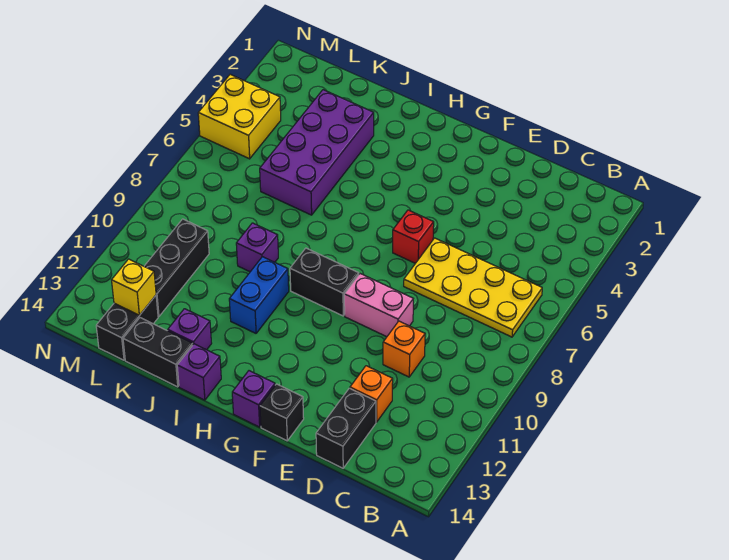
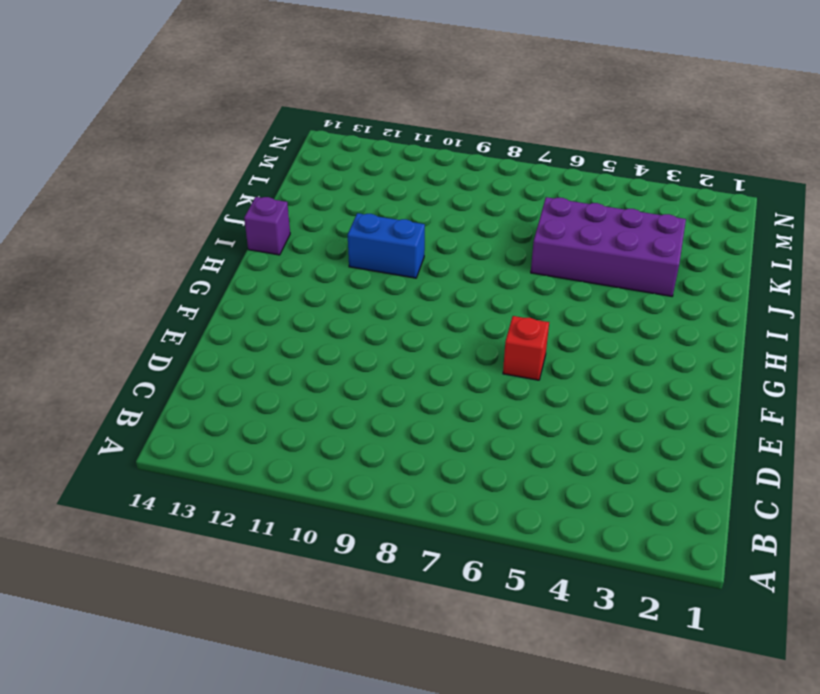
none -> yellow 2x4 plate [404,238,542,337]
none -> orange 1x1 brick [383,321,425,377]
none -> orange 1x1 brick [350,366,393,422]

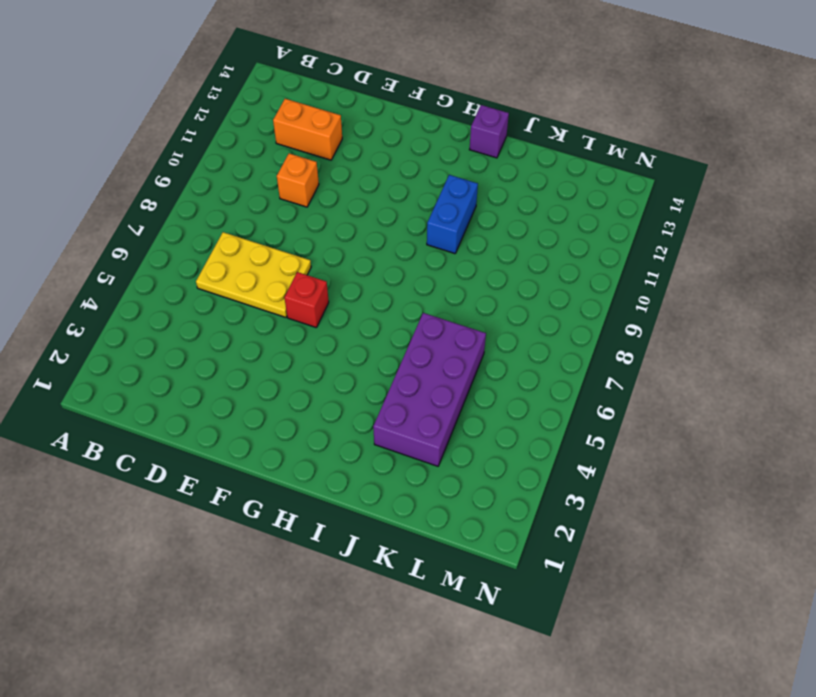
yellow 2x3 plate [196,232,311,317] -> yellow 2x4 plate [404,238,542,337]
orange 1x2 brick [273,99,342,160] -> orange 1x1 brick [350,366,393,422]
none -> black 1x2 brick [316,388,376,468]
none -> pink 1x2 brick [344,274,413,337]
none -> black 1x1 brick [260,384,304,441]

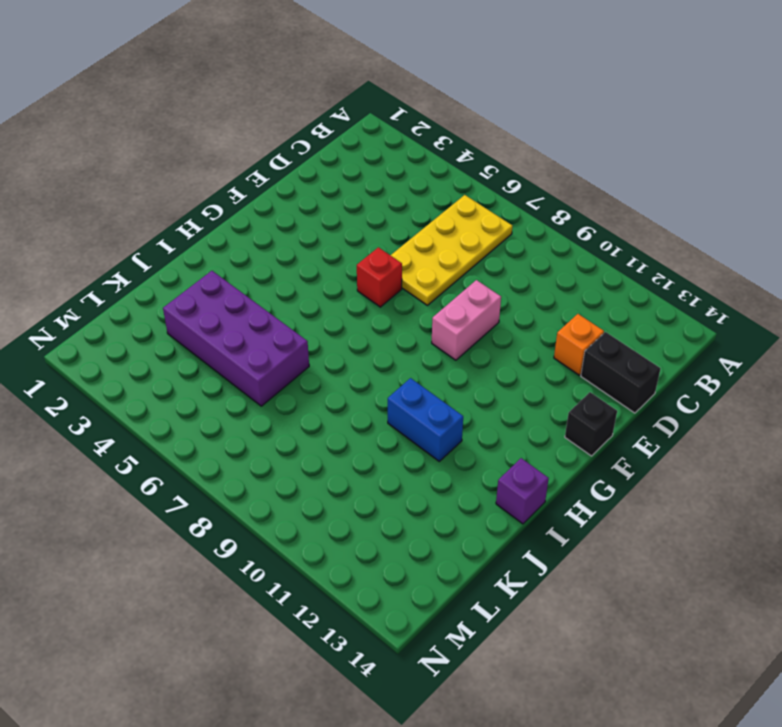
none -> orange 1x1 brick [383,321,425,377]
none -> black 1x2 brick [290,248,359,316]
none -> purple 1x1 brick [232,371,275,427]

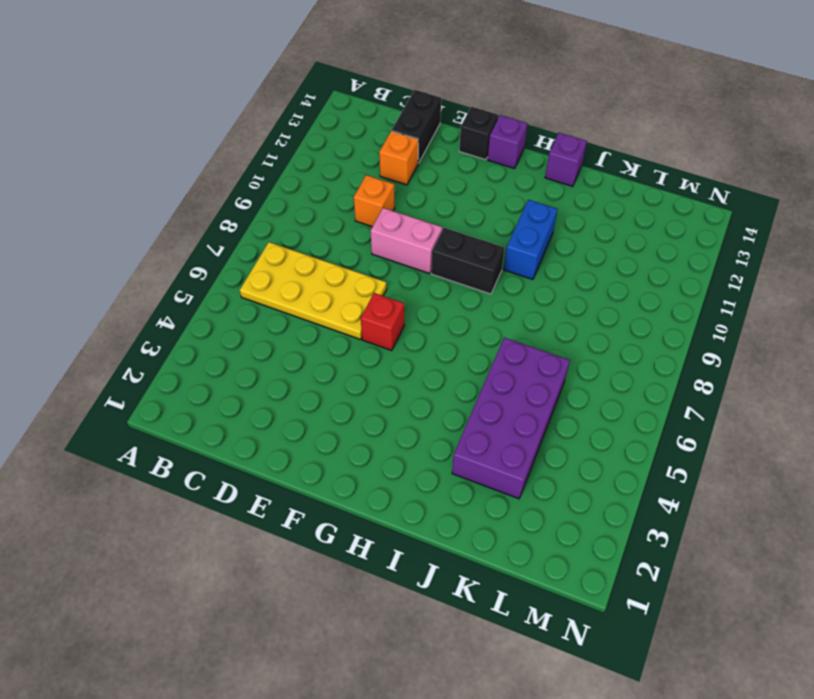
none -> purple 1x1 brick [236,223,278,272]
none -> purple 1x1 brick [168,309,212,350]
none -> black 1x2 brick [123,318,193,387]

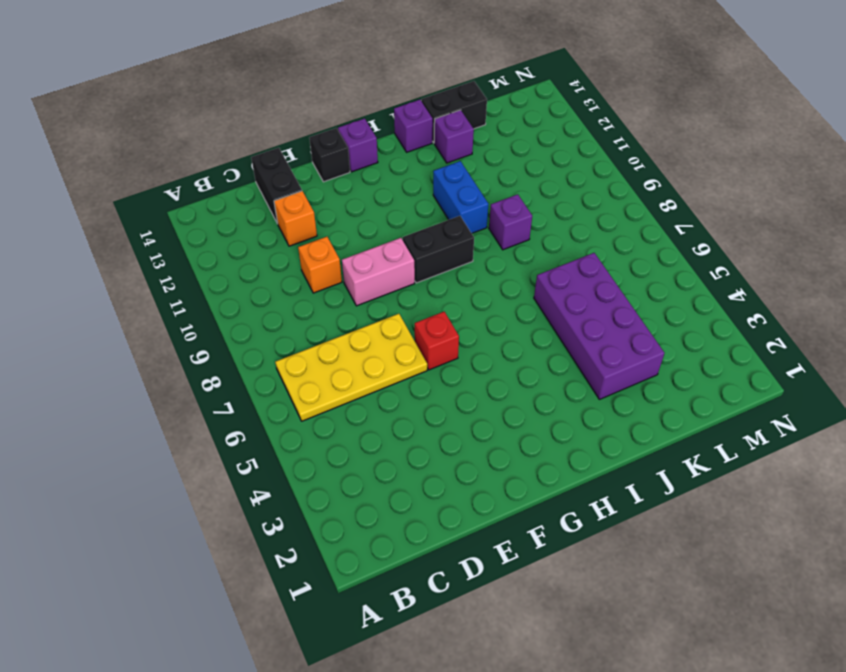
none -> black 1x3 brick [144,219,209,316]
none -> black 1x2 brick [96,296,158,360]
none -> yellow 2x2 brick [198,74,281,159]

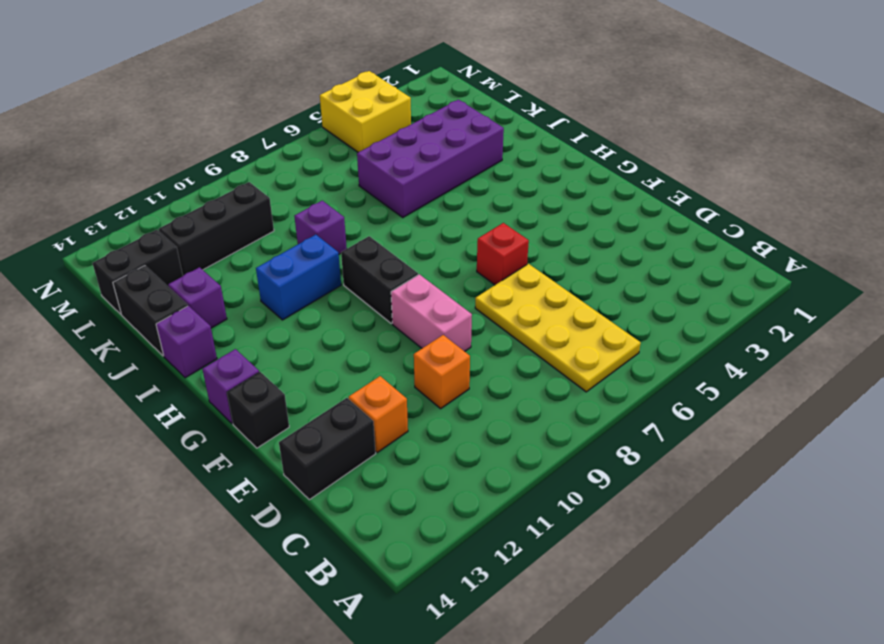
none -> yellow 1x1 brick [112,259,156,315]

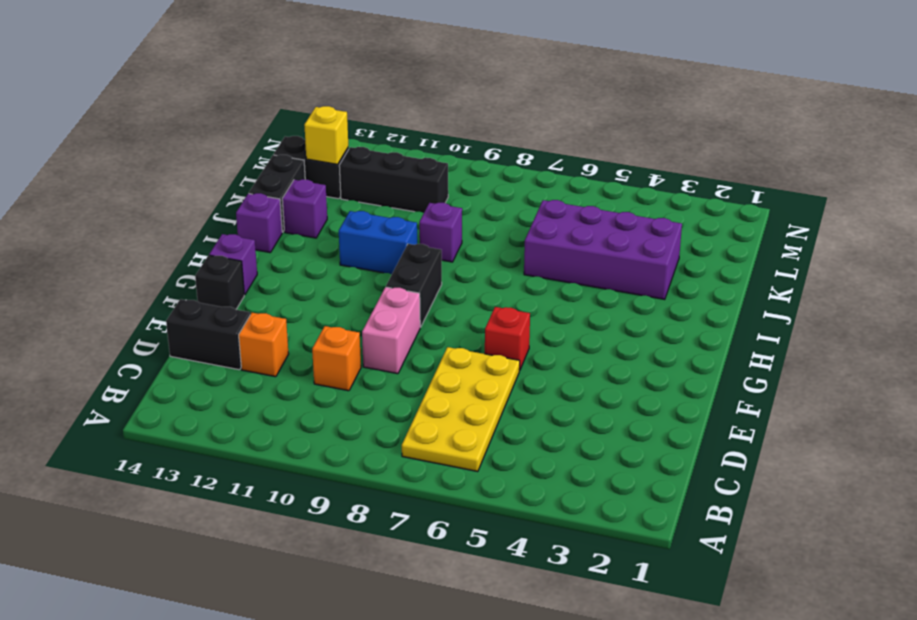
none -> yellow 2x2 brick [198,74,281,159]

